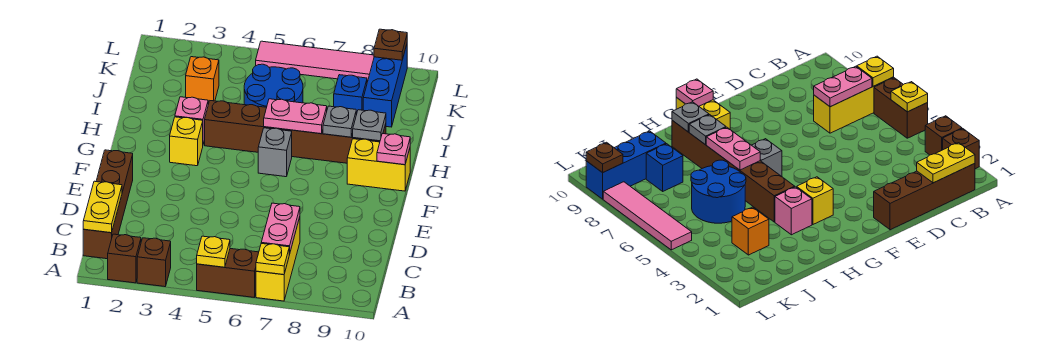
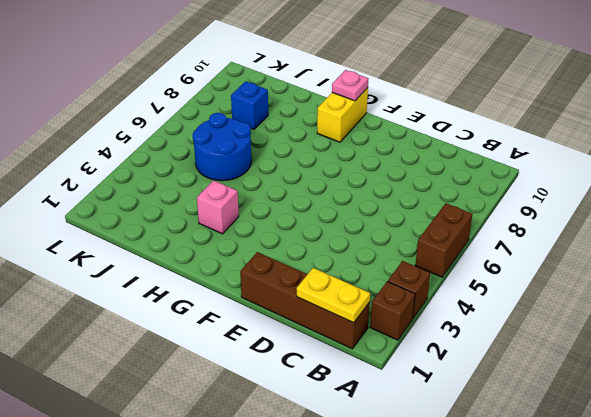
none -> yellow 1x3 brick [256,217,300,301]
none -> yellow 1x1 brick [170,117,203,166]
none -> grey 1x1 brick [258,128,292,177]

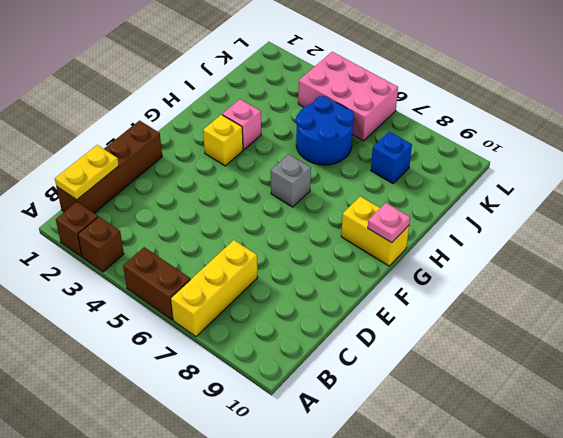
pink 2x3 brick [298,52,398,141] -> pink 1x4 tile [256,41,374,82]
none -> brown 1x6 brick [205,101,386,163]
none -> orange 1x1 brick [186,57,219,104]
none -> blue 1x3 brick [363,45,407,127]

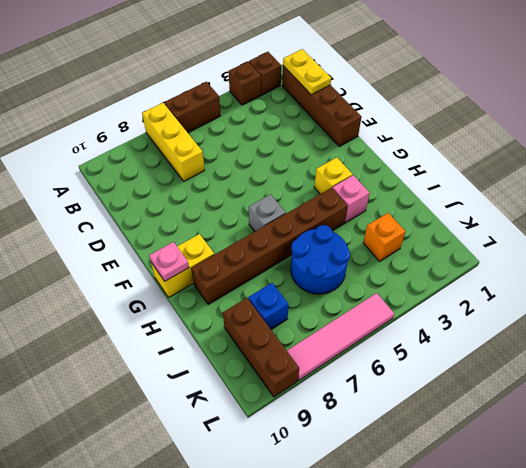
brown 1x3 brick [223,298,299,397] -> blue 1x3 brick [363,45,407,127]
none -> yellow 1x1 plate [197,236,230,267]
none -> yellow 1x1 plate [256,243,289,275]
none -> pink 1x2 plate [261,203,300,254]

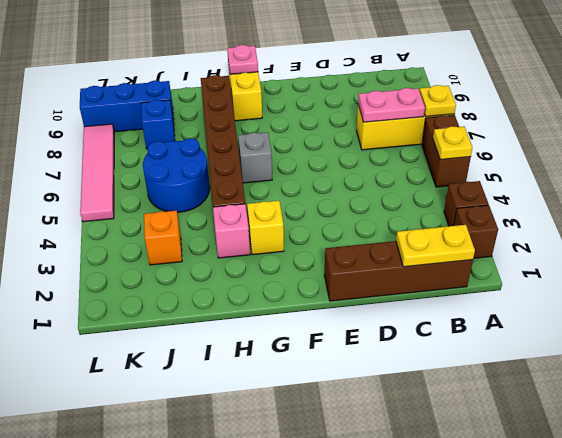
none -> pink 1x2 plate [264,99,327,134]
none -> grey 1x1 plate [323,106,356,137]
none -> grey 1x1 plate [353,110,386,141]

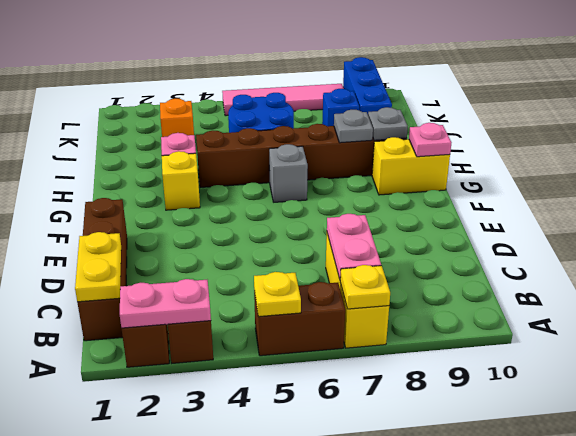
pink 1x2 plate [120,279,211,328] -> pink 1x2 plate moved to [264,99,327,134]
none -> brown 1x1 plate [374,29,407,60]

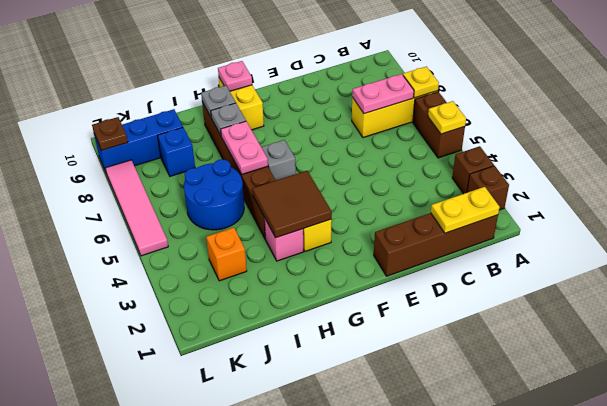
brown 2x2 tile [253,171,332,238] -> none

